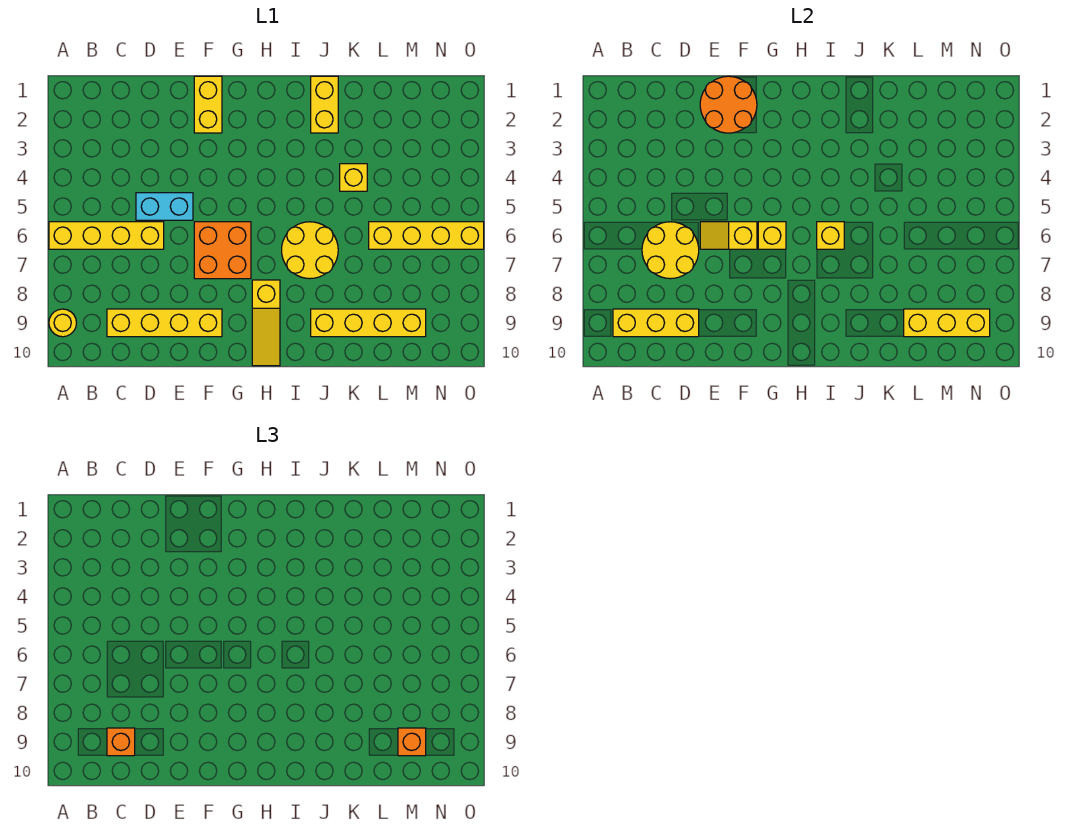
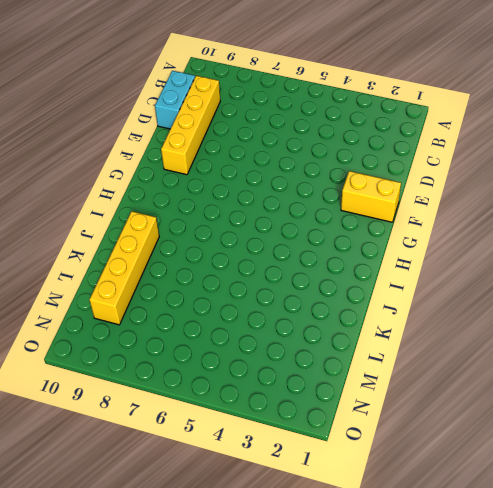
cyan 1x2 brick [155,71,195,129] -> cyan 1x2 brick moved to [136,193,193,220]
none -> yellow 1x4 brick [49,222,164,249]
none -> yellow 1x1 round brick [49,309,76,337]
none -> orange 2x2 brick [194,222,251,279]

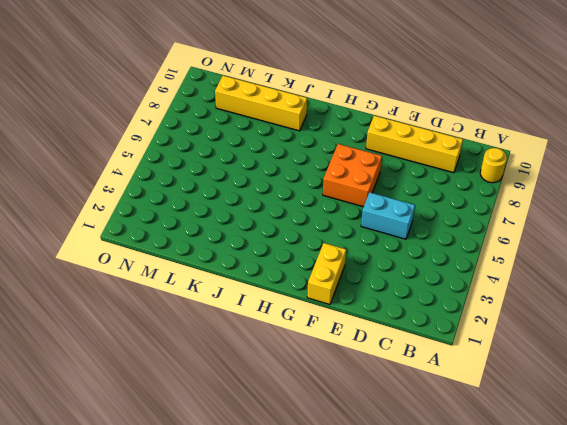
none -> yellow 1x4 brick [49,222,164,249]
none -> yellow 1x3 slope [252,280,280,366]
none -> yellow 2x2 round brick [282,222,338,279]

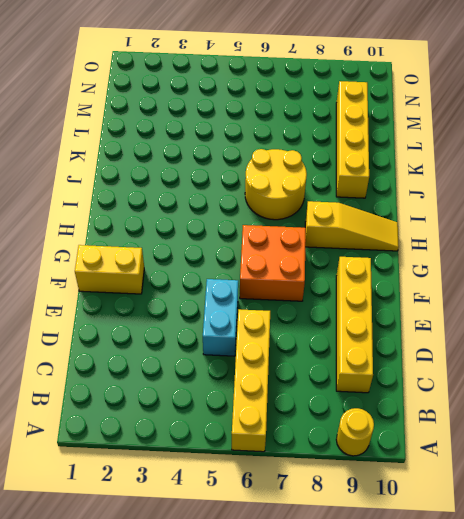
none -> yellow 1x2 brick [311,76,338,133]
none -> yellow 1x1 brick [340,164,367,191]
none -> yellow 1x4 brick [369,222,484,249]

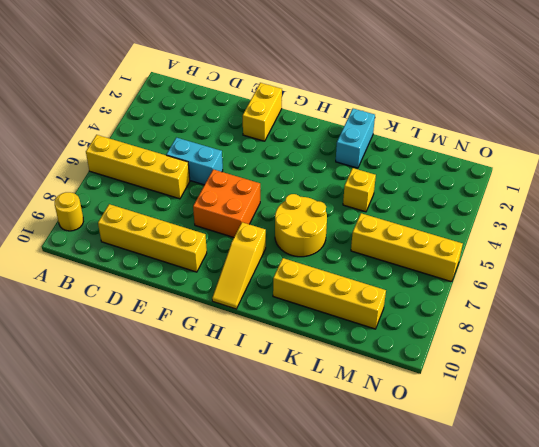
cyan 1x2 brick [336,109,375,168] -> yellow 1x2 brick [311,76,338,133]
none -> yellow 1x3 brick [613,309,699,337]
none -> yellow 2x2 round brick [642,222,699,279]
none -> orange 2x2 round brick [700,76,757,133]

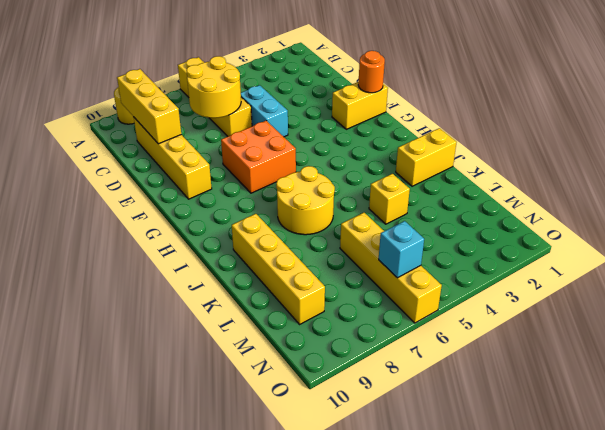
orange 1x1 round brick [358,51,385,93] -> orange 2x2 round brick [700,76,757,133]
cyan 1x1 brick [379,221,424,278] -> none
none -> yellow 1x3 slope [252,280,280,366]
none -> yellow 1x2 slope [700,222,757,249]
none -> yellow 1x1 brick [758,222,786,249]

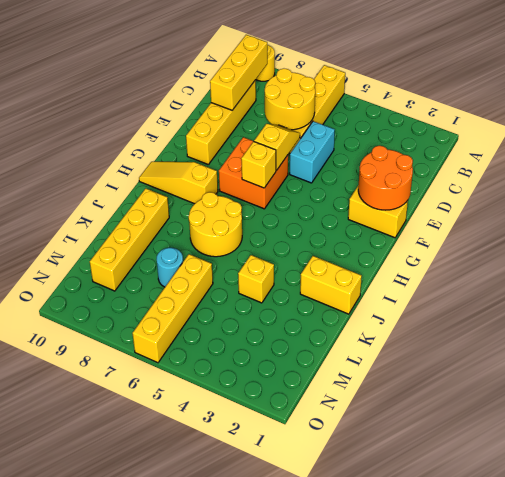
cyan 1x1 round brick [157,248,183,287] -> none
none -> yellow 1x1 brick [817,222,844,249]
none -> yellow 1x3 brick [904,309,990,337]
none -> orange 1x1 brick [107,728,135,756]

